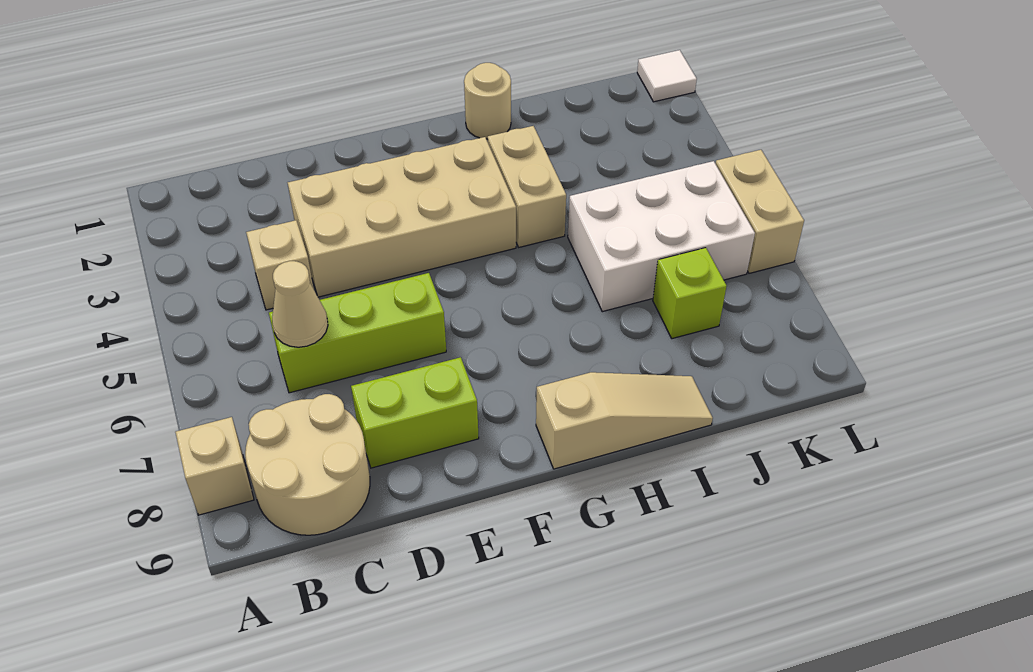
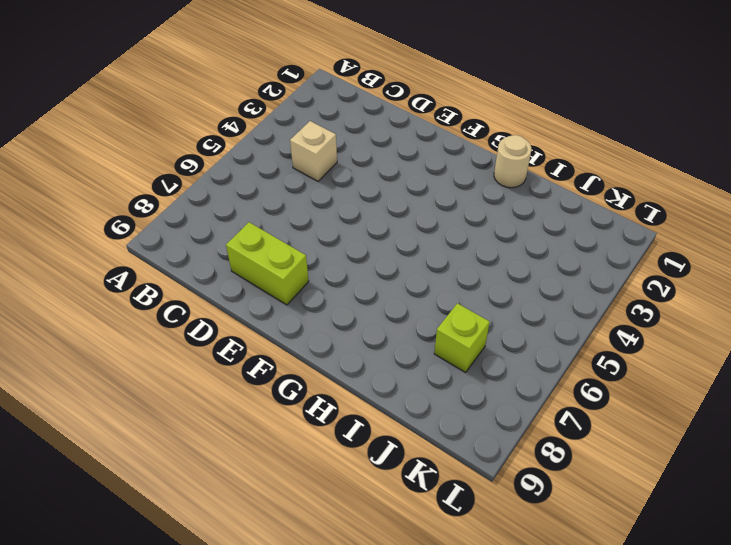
none -> tan 1x1 brick [175,417,254,515]
none -> tan 2x2 round brick [245,394,370,535]
none -> lime 1x3 brick [269,273,446,393]

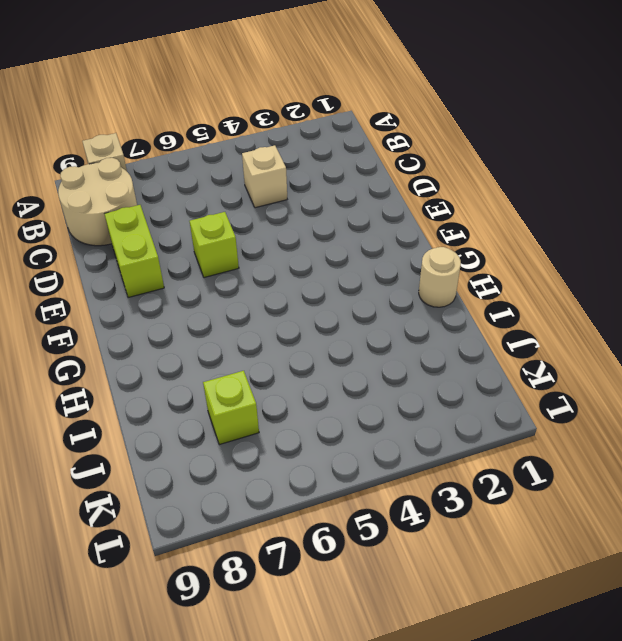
lime 1x1 brick [190,212,239,278] -> lime 1x3 brick [269,273,446,393]
none -> tan 2x4 brick [288,137,516,297]
none -> tan 1x3 slope [536,372,713,469]
none -> tan 1x2 brick [488,126,566,247]

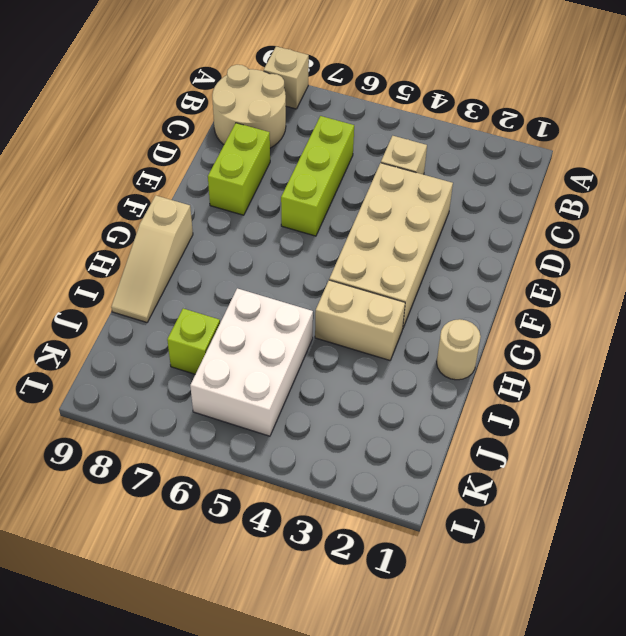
none -> white 1x1 tile [637,50,697,102]
none -> tan 1x2 brick [715,150,804,273]
none -> tan 1x1 cone [272,261,328,347]

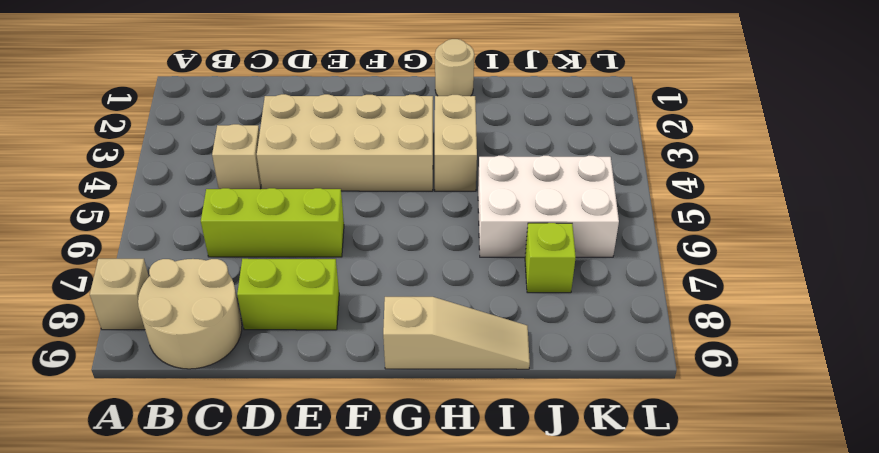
none -> white 1x1 tile [637,50,697,102]
none -> tan 1x2 brick [715,150,804,273]
none -> tan 1x1 cone [272,261,328,347]

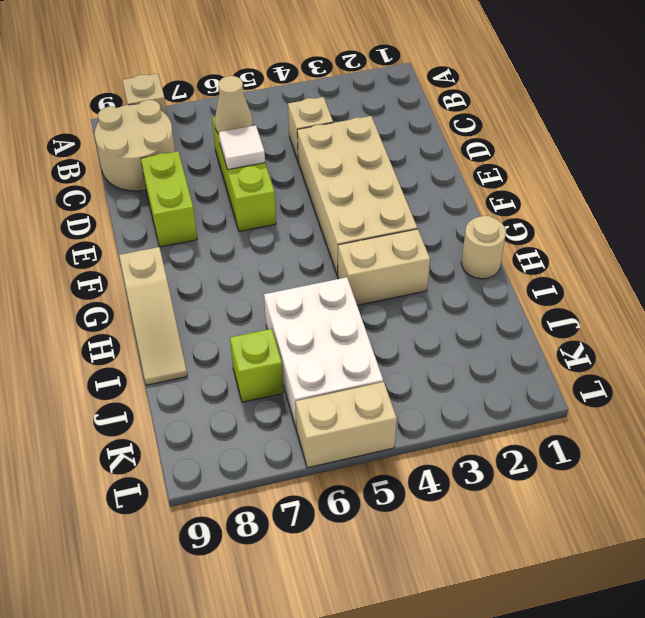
white 1x1 tile [219,125,265,170] -> white 1x1 tile moved to [637,50,697,102]

